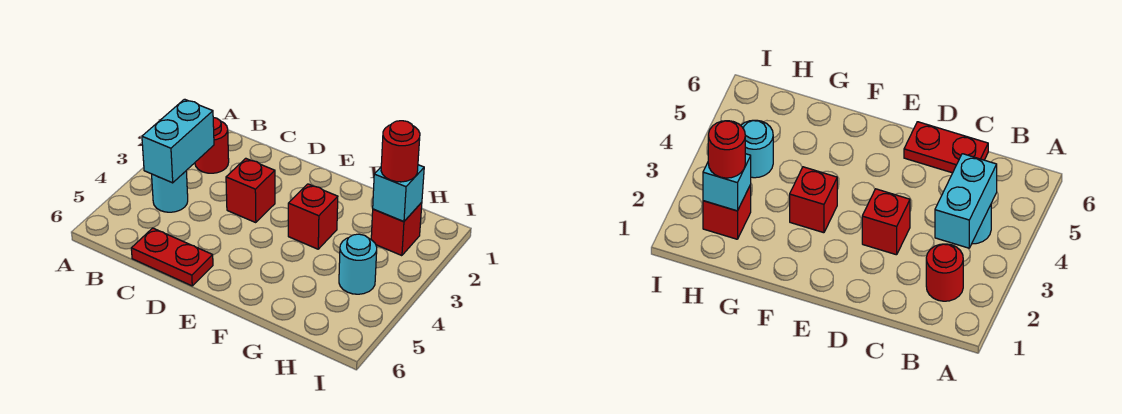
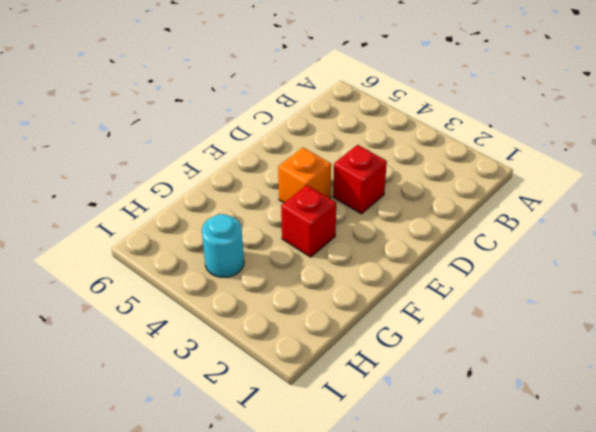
orange 1x1 brick [278,148,331,203] -> none
none -> red 1x1 round brick [195,118,229,173]
none -> cyan 1x1 round brick [152,171,188,212]

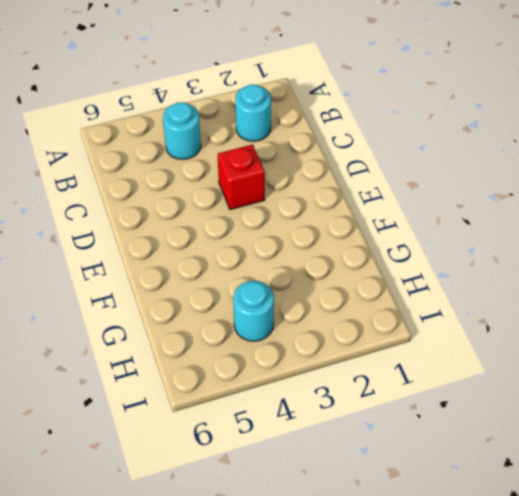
cyan 1x1 round brick [235,85,271,141] -> red 1x1 round brick [195,118,229,173]
none -> red 1x2 plate [131,228,213,286]
none -> red 1x1 brick [288,184,338,249]

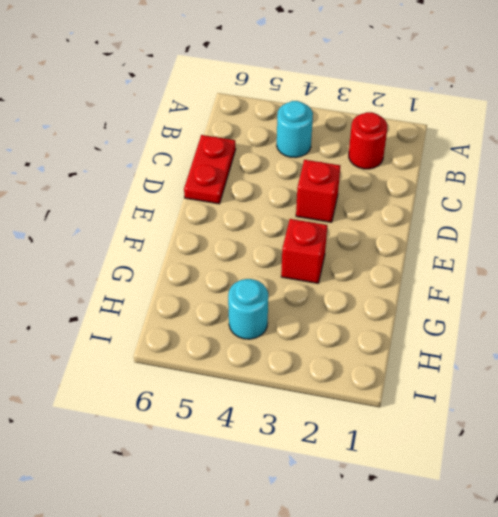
none -> red 1x1 brick [371,202,422,256]
none -> cyan 1x2 brick [142,99,214,183]

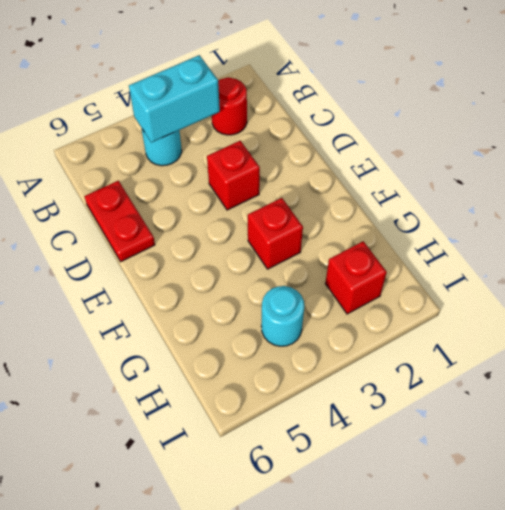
none -> cyan 1x1 brick [373,165,424,222]
none -> red 1x1 round brick [381,121,420,182]

